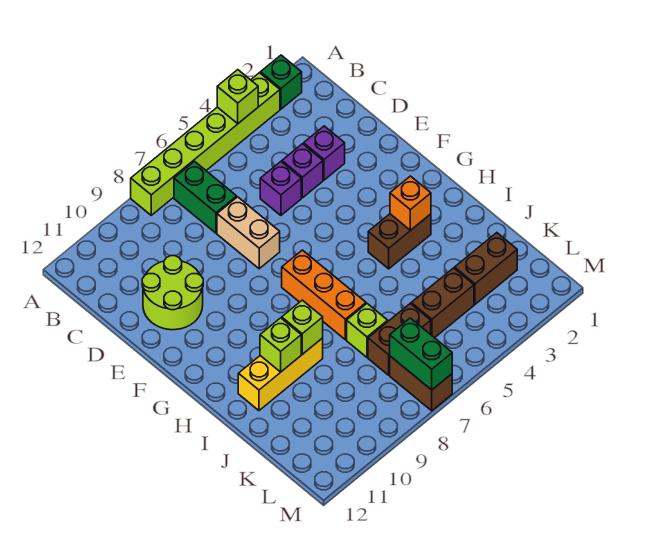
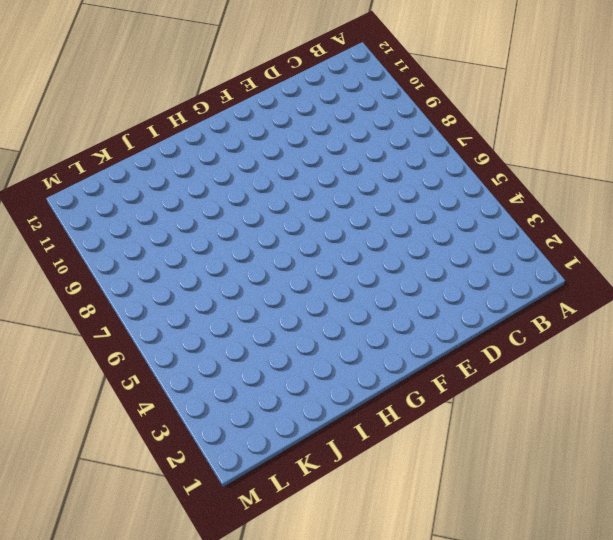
none -> green 1x1 brick [260,55,302,109]
none -> lime 1x6 brick [131,73,280,215]
none -> green 1x2 brick [174,161,237,233]

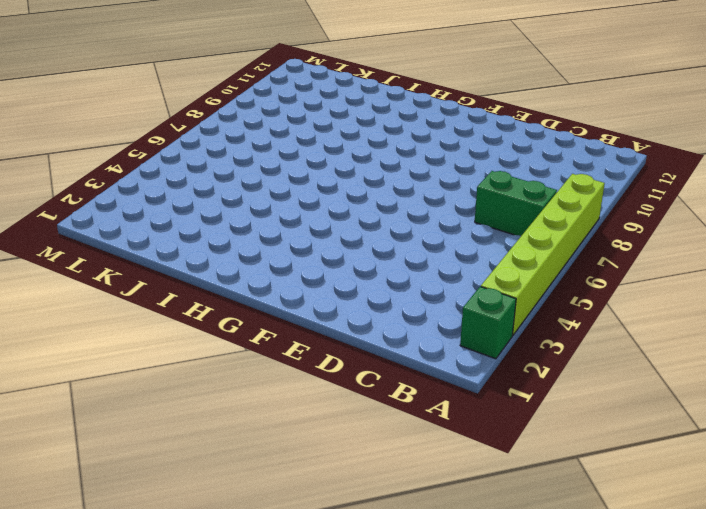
none -> purple 1x1 brick [304,126,345,180]
none -> purple 1x1 brick [282,144,323,198]
none -> purple 1x1 brick [260,162,301,215]

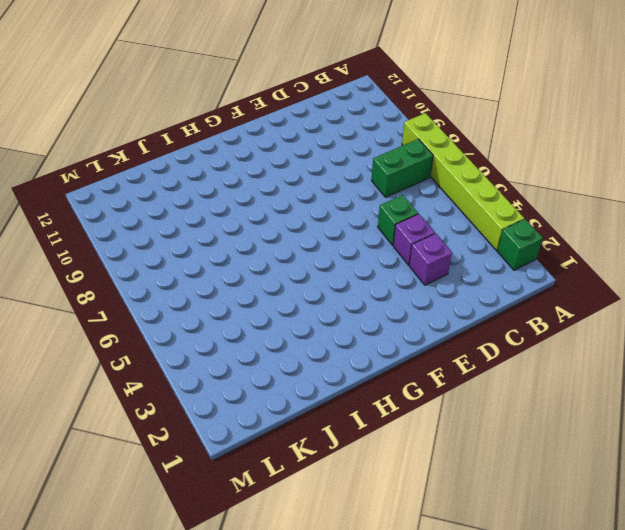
green 1x1 brick [378,195,418,245] -> purple 1x1 brick [260,162,301,215]
none -> tan 1x2 brick [217,197,280,269]
none -> lime 2x2 round brick [142,256,203,330]
none -> orange 1x3 brick [282,250,366,340]

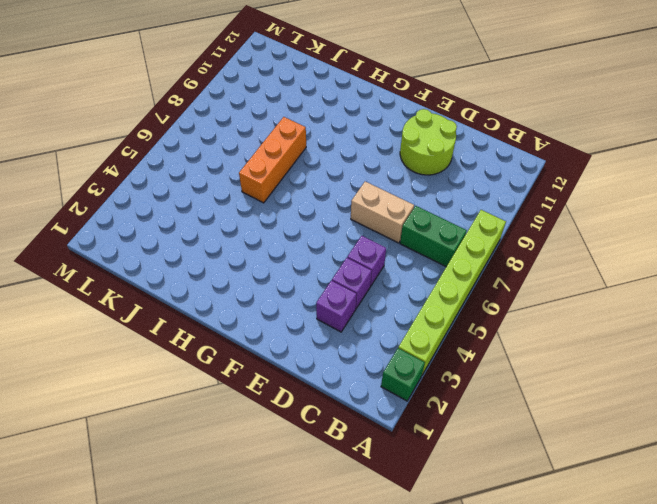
orange 1x3 brick [239,117,306,203] -> orange 1x3 brick turned to [282,250,366,340]
none -> brown 1x2 brick [368,214,431,269]
none -> yellow 1x3 brick [238,338,323,410]
none -> lime 1x1 brick [347,304,388,357]

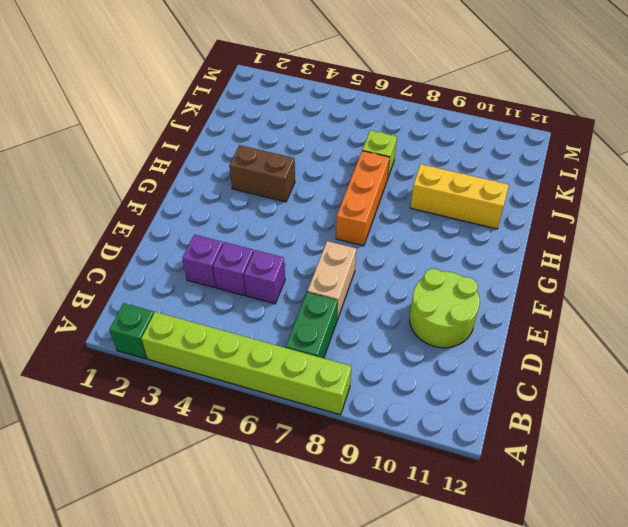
none -> brown 1x2 brick [455,233,517,304]
none -> brown 1x2 brick [411,268,474,338]
none -> brown 1x2 brick [368,303,431,375]

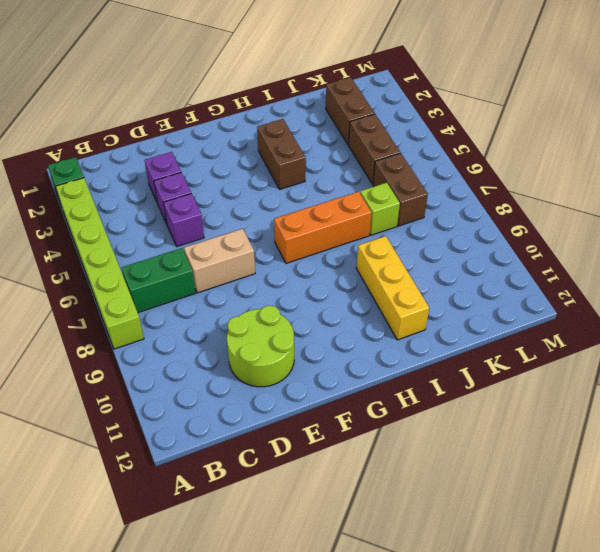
none -> brown 1x2 brick [390,356,452,411]
none -> lime 1x1 brick [217,70,258,123]
none -> orange 1x1 brick [390,176,431,230]

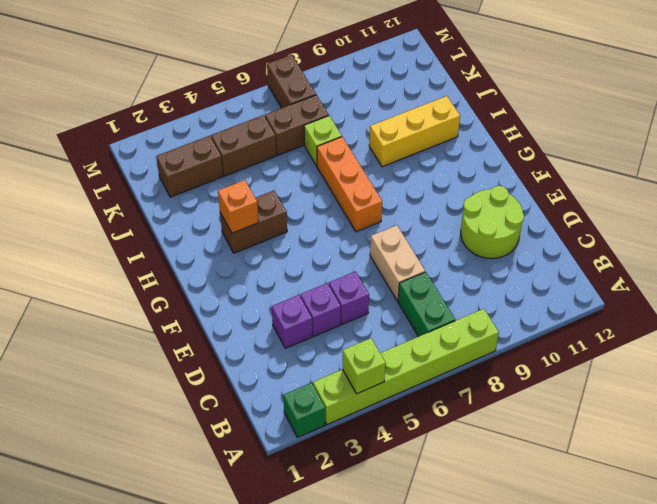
none -> lime 1x1 brick [282,300,323,354]
none -> lime 1x1 brick [260,318,301,372]
none -> green 1x2 brick [390,318,452,390]

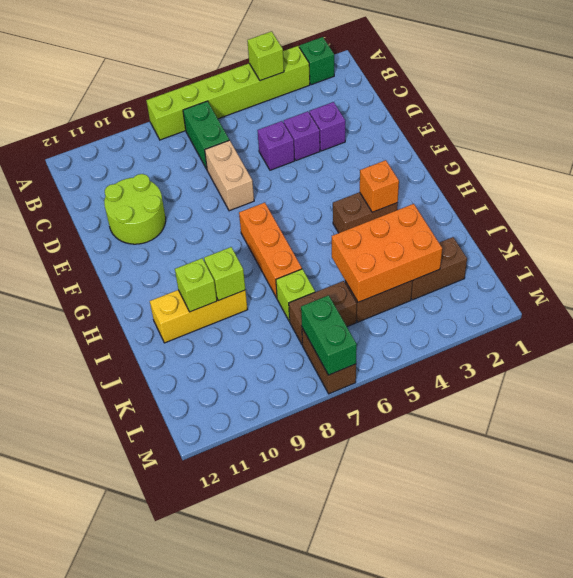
orange 2x3 brick [332,204,442,302] -> none

